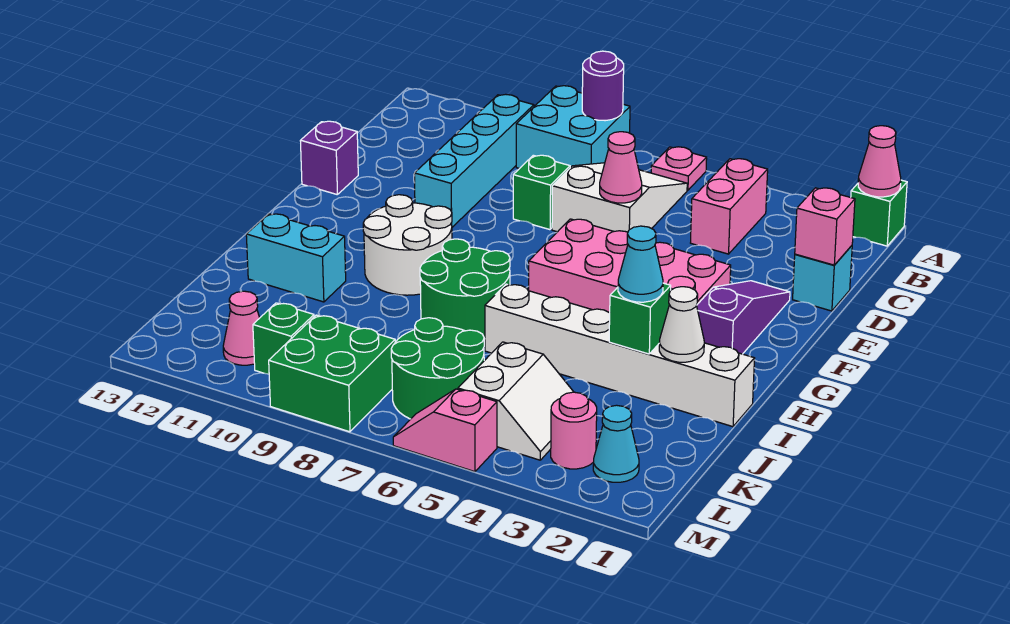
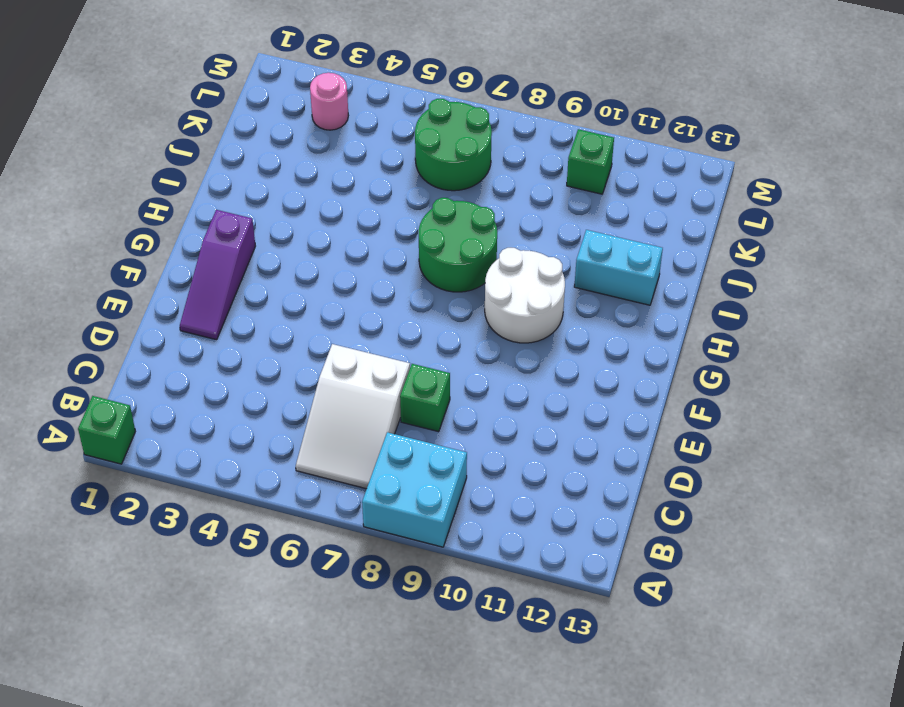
none -> pink 1x1 plate [651,147,707,190]
none -> pink 1x2 brick [691,159,768,254]
none -> cyan 1x4 brick [414,94,534,227]
none -> cyan 1x1 brick [793,246,852,311]

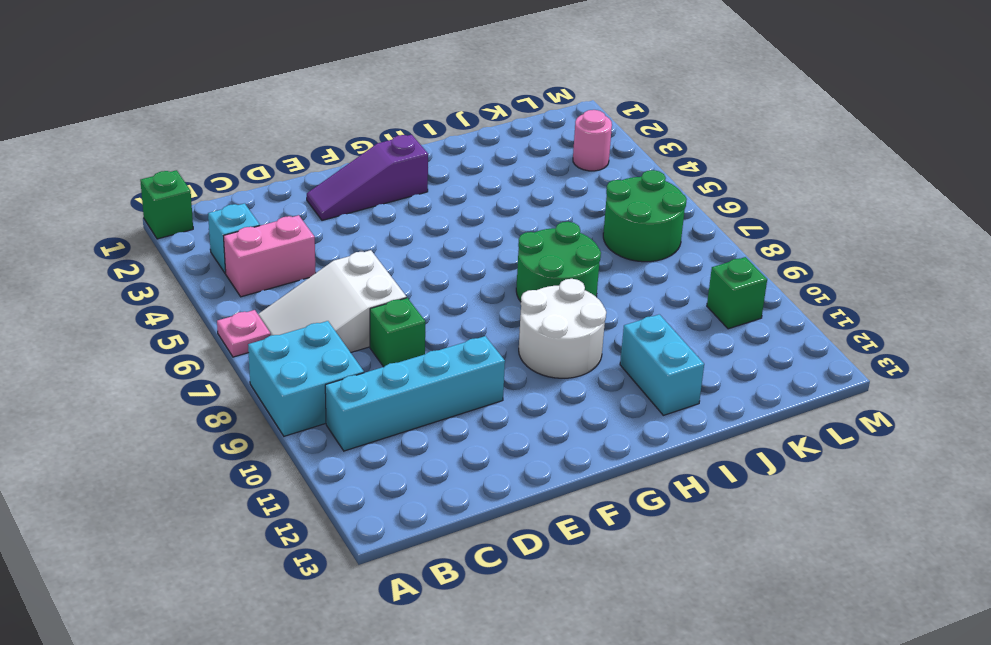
cyan 1x1 brick [208,203,260,274] -> cyan 1x1 brick moved to [793,246,852,311]
none -> purple 1x1 brick [300,121,358,195]
none -> pink 2x4 brick [529,219,731,313]
none -> white 1x6 brick [485,284,755,427]
none -> white 2x2 slope [458,342,573,460]

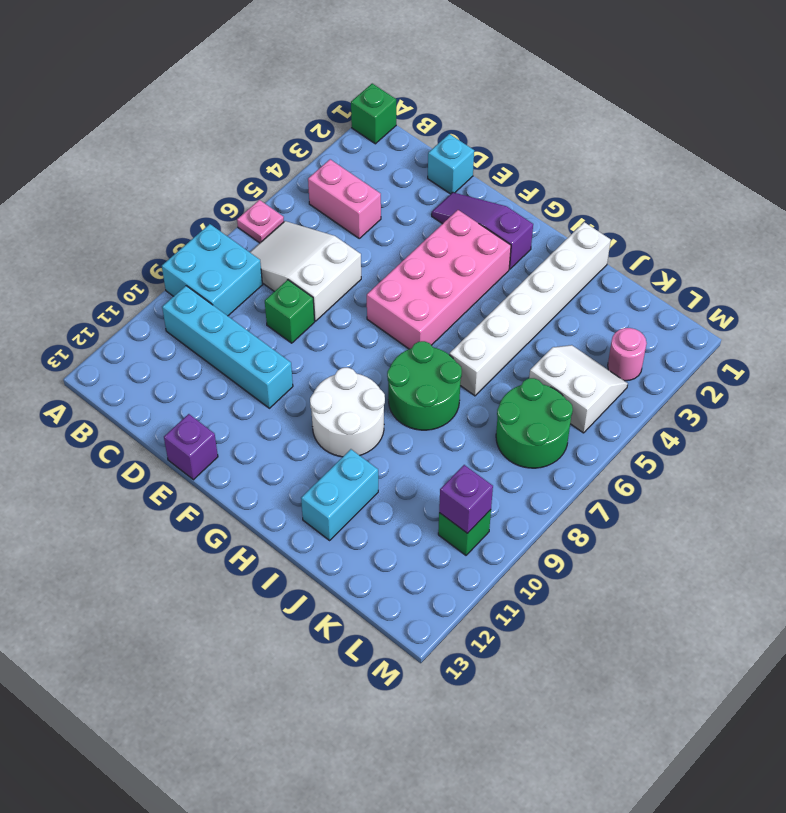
purple 1x1 brick [439,465,493,533] -> none
none -> cyan 1x1 cone [593,405,639,482]
none -> green 2x2 brick [269,315,395,432]
none -> pink 1x1 cone [223,291,259,365]
none -> pink 1x2 slope [393,389,497,472]

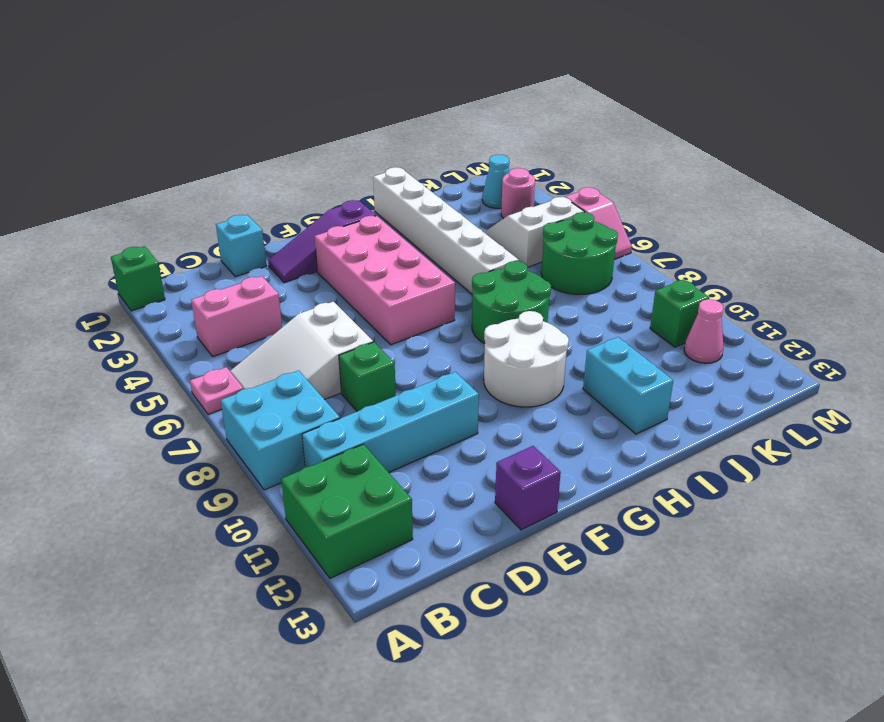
green 2x2 brick [281,444,413,578] -> green 2x2 brick moved to [269,315,395,432]
none -> pink 1x1 cone [858,126,901,197]
none -> purple 1x1 round brick [582,51,624,121]
none -> pink 1x1 brick [795,188,855,265]
none -> pink 1x1 cone [600,132,642,203]

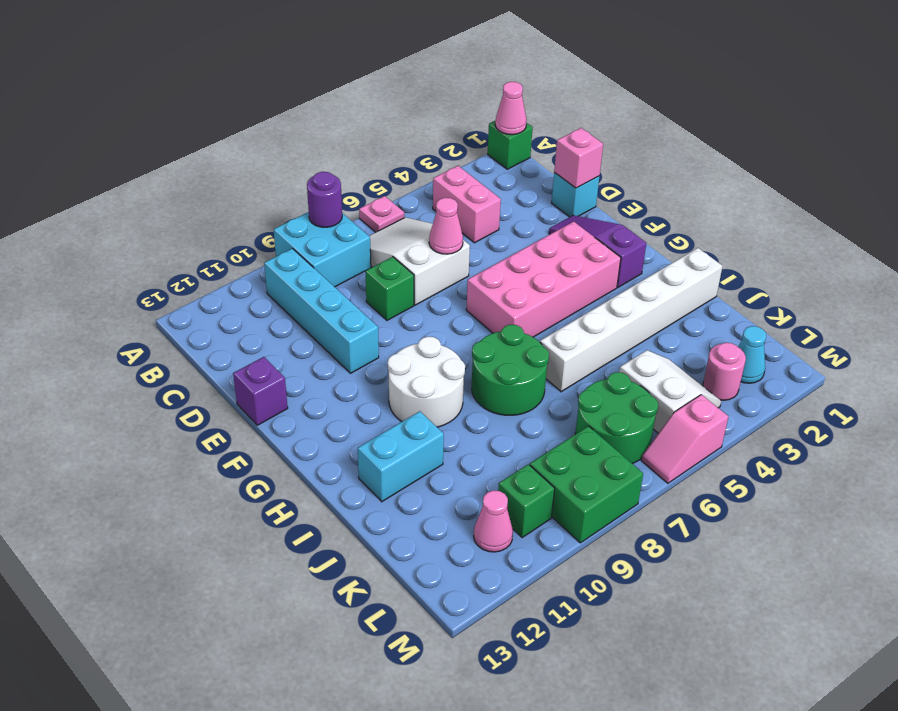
none -> white 1x1 cone [659,287,704,362]
none -> green 1x1 brick [609,283,671,354]
none -> cyan 1x1 cone [618,226,663,302]

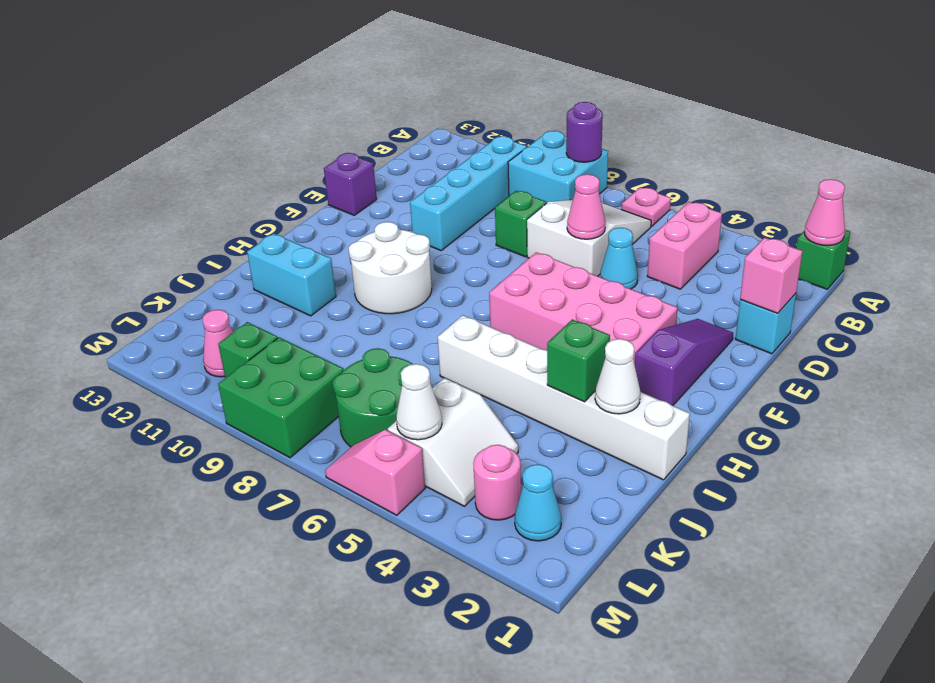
cyan 1x1 cone [600,228,638,289] -> cyan 1x1 cone moved to [618,226,663,302]
white 1x1 cone [396,364,442,440] -> none
none -> green 2x2 round brick [420,239,510,339]

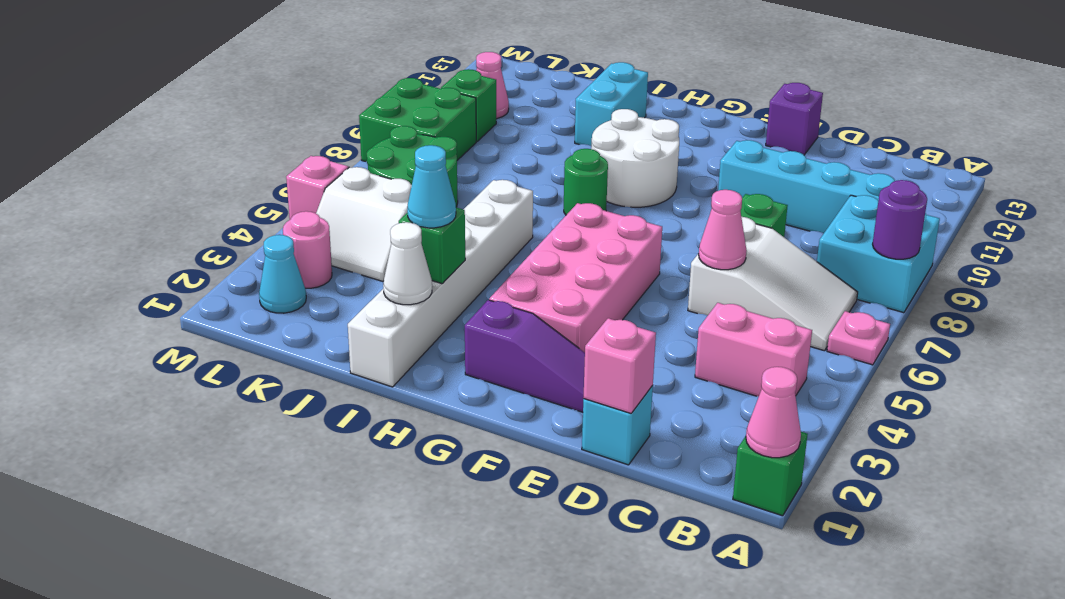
green 1x1 round brick [564,149,608,215] -> green 2x2 round brick [420,239,510,339]

